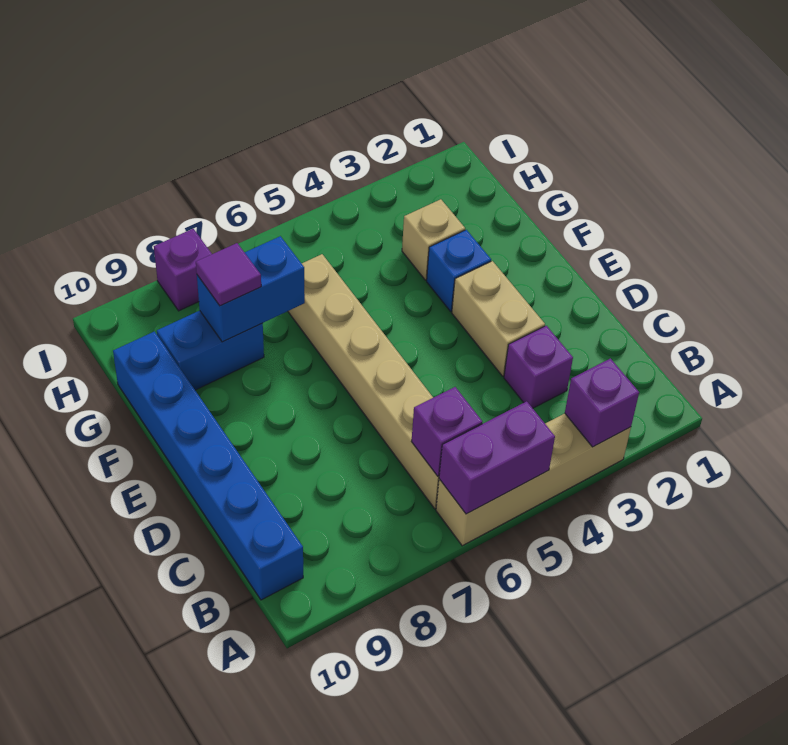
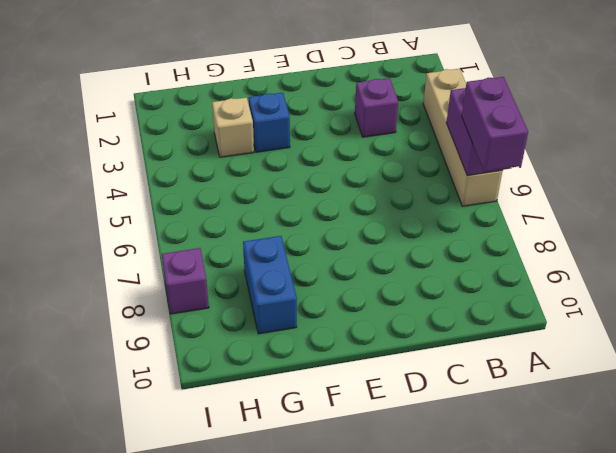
purple 1x2 brick [462,77,528,171] -> none
none -> tan 1x6 brick [288,254,439,509]
none -> blue 1x6 brick [113,332,303,600]
none -> tan 1x2 brick [452,261,545,376]

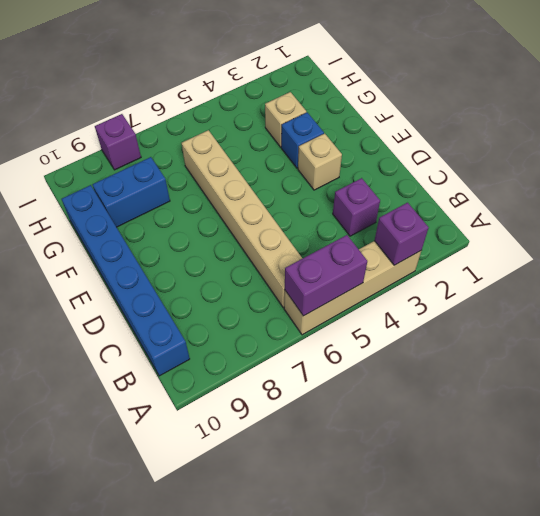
tan 1x1 brick [298,134,342,190] -> tan 1x2 brick [452,261,545,376]
none -> purple 1x1 brick [411,387,482,476]
none -> blue 1x2 brick [197,236,305,342]
none -> purple 1x1 tile [196,243,261,306]

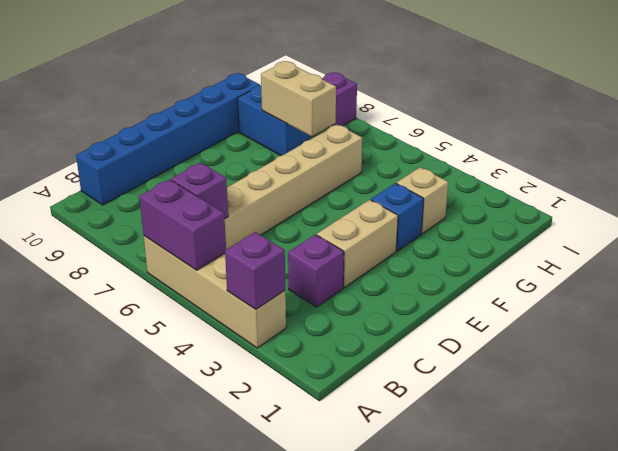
tan 1x2 brick [261,61,336,136] -> blue 1x2 brick [197,236,305,342]
none -> purple 1x1 tile [196,243,261,306]

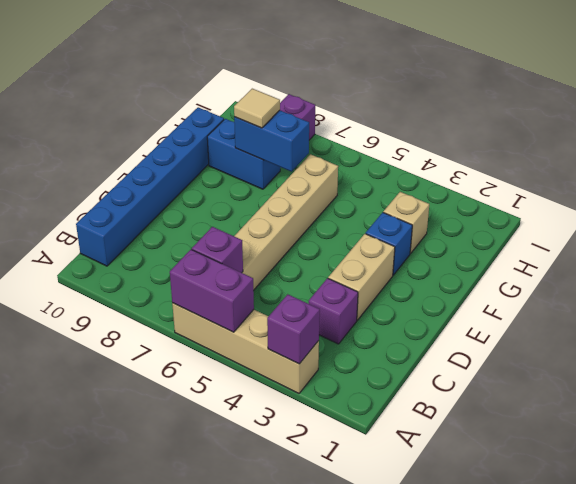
tan 1x1 tile [234,89,280,128] -> purple 1x1 tile [196,243,261,306]

